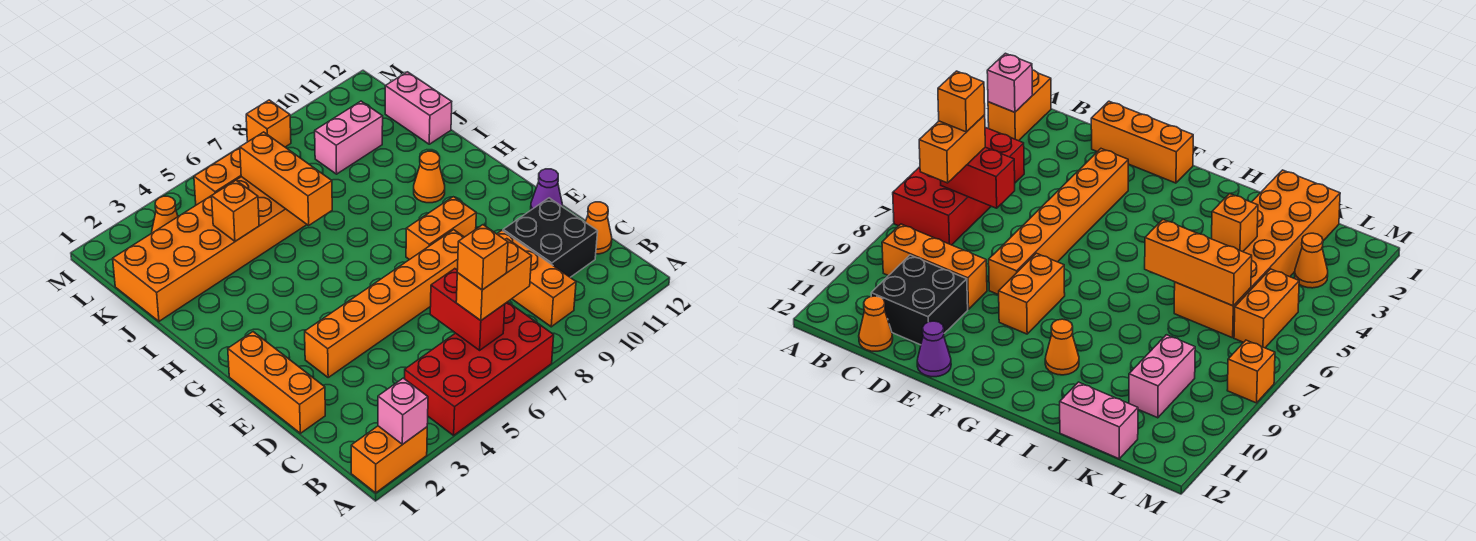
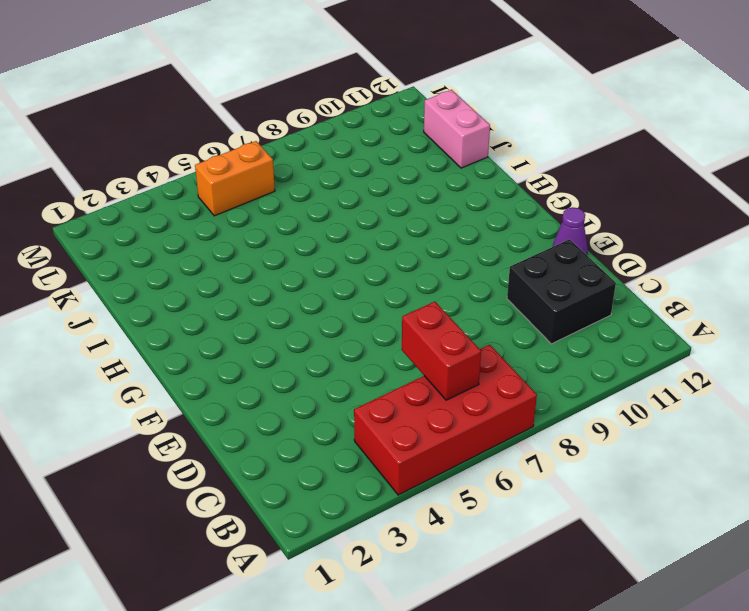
none -> orange 1x2 brick [351,426,427,493]
none -> orange 1x3 brick [497,231,576,327]
none -> orange 1x1 cone [585,202,612,254]

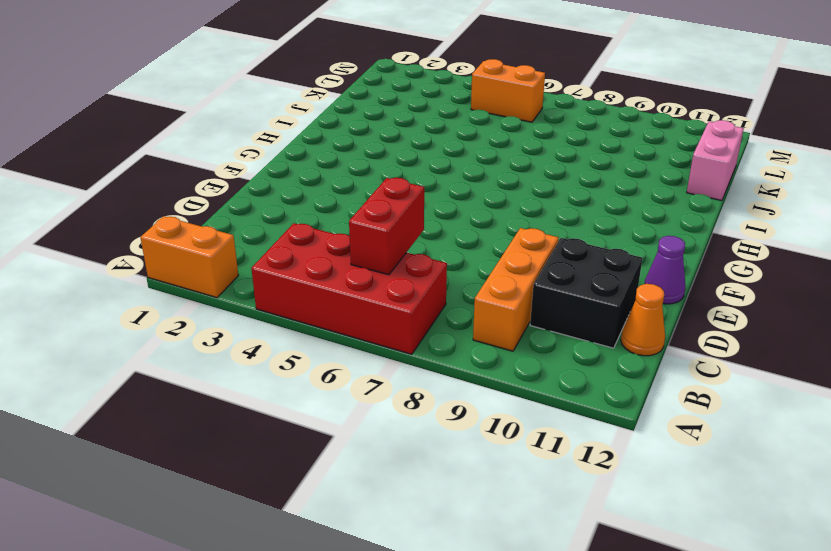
none -> orange 1x3 brick [228,332,325,433]
none -> orange 1x6 brick [305,230,464,377]
none -> orange 1x2 brick [406,197,476,260]

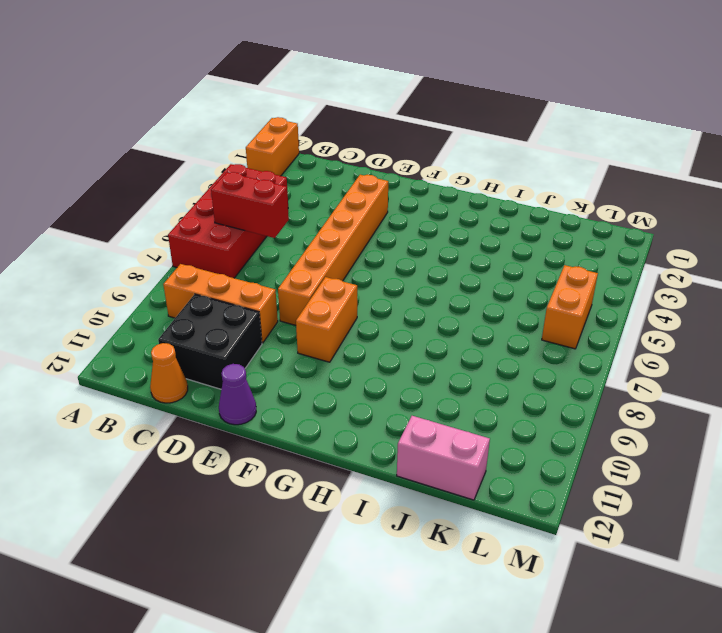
none -> orange 1x3 brick [228,332,325,433]
none -> orange 1x1 cone [414,151,445,203]
none -> orange 2x6 brick [113,177,307,321]

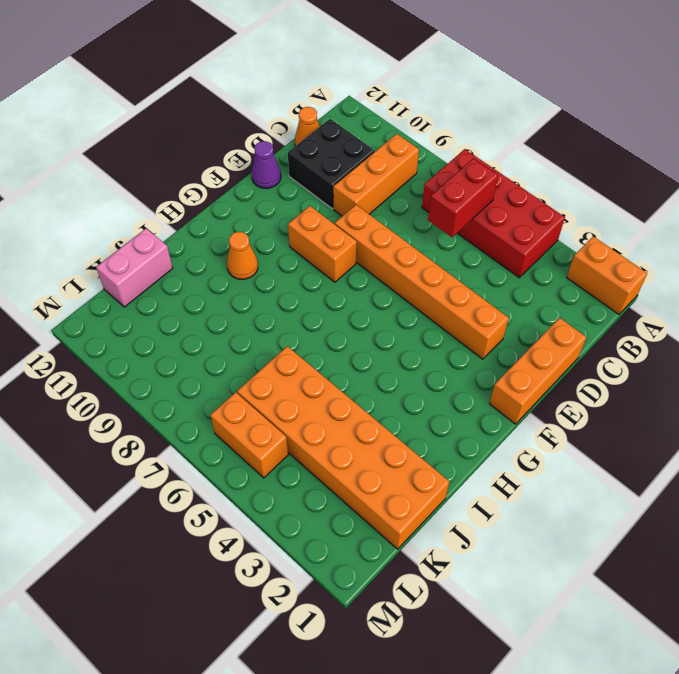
none -> pink 1x2 brick [315,101,383,174]
none -> orange 1x1 cone [152,196,178,233]
none -> orange 1x1 brick [246,100,291,147]

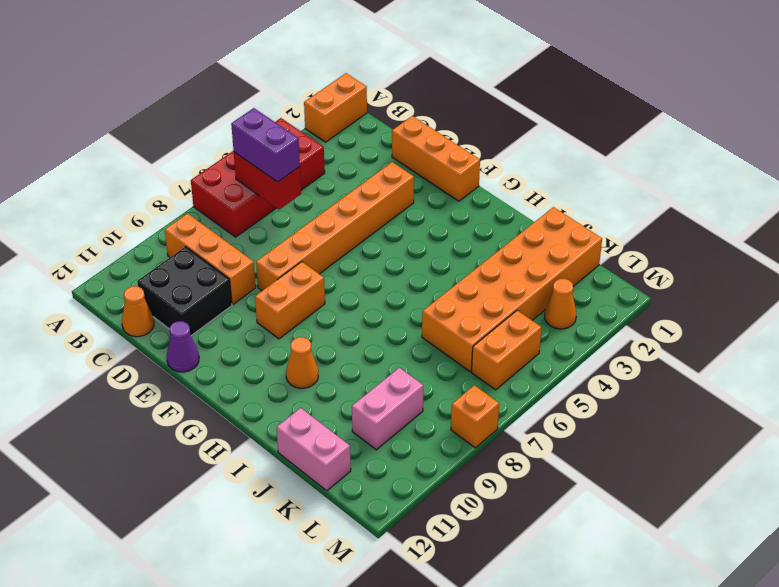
purple 1x2 brick [231,108,300,182] -> orange 1x2 brick [456,239,532,320]
none -> pink 1x1 brick [378,378,428,445]
none -> orange 1x3 brick [240,132,332,225]
none -> orange 1x1 brick [212,180,259,241]

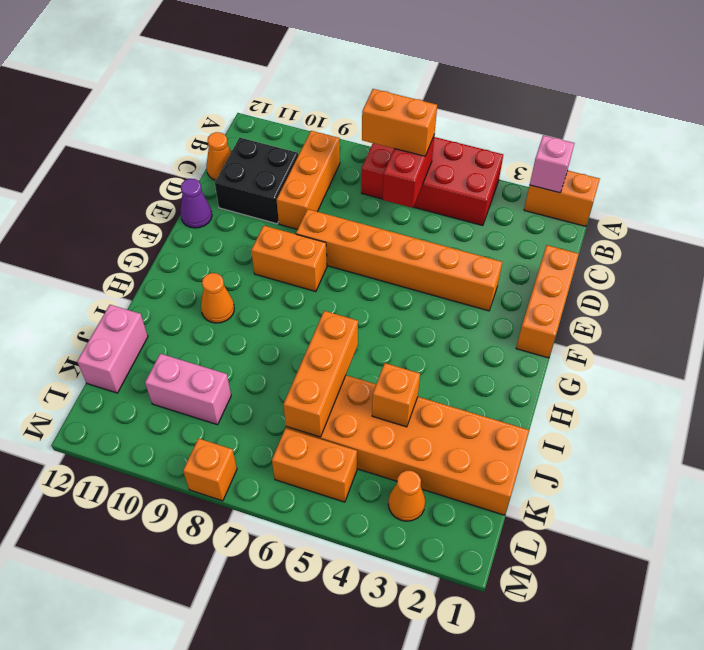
none -> orange 1x1 brick [457,225,508,290]

